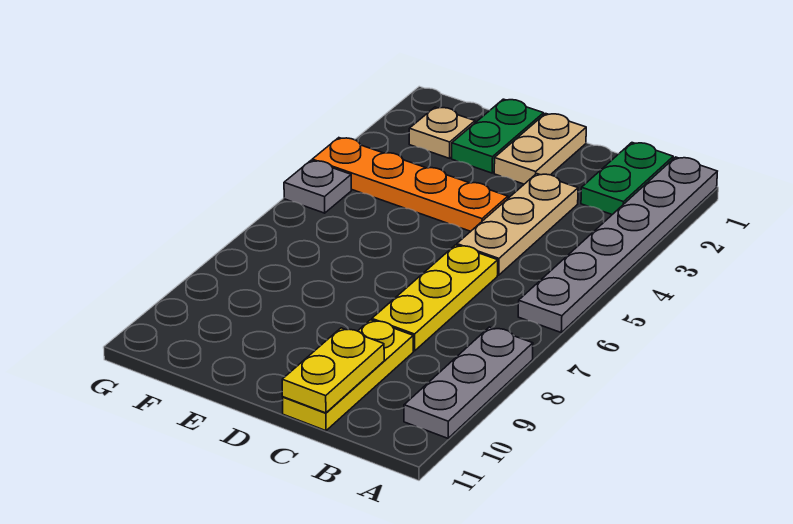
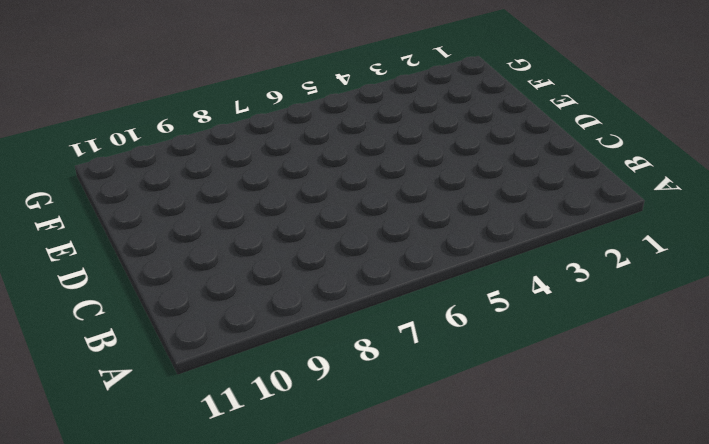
none -> grey 1x6 plate [518,157,717,332]
none -> grey 1x3 plate [404,327,533,438]
none -> green 1x2 plate [581,143,673,214]

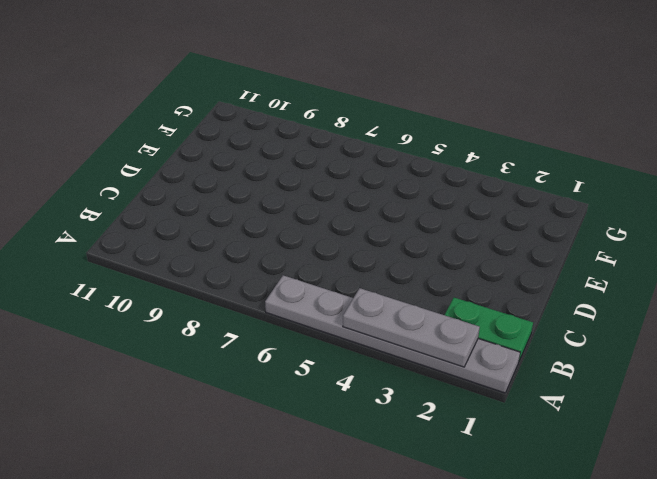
grey 1x3 plate [343,288,480,367] -> grey 1x3 plate moved to [404,327,533,438]
none -> tan 1x3 plate [457,174,578,275]
none -> yellow 1x3 plate [372,245,498,351]
none -> yellow 1x3 plate [283,320,413,431]

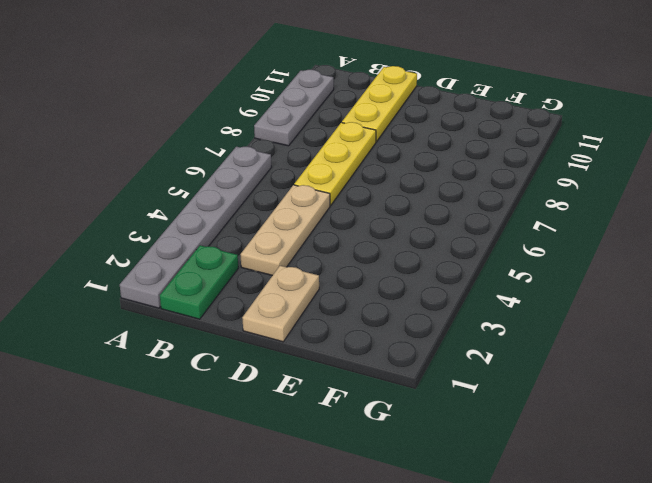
none -> orange 1x4 plate [312,138,508,231]
none -> green 1x2 plate [452,99,544,173]
none -> tan 1x1 plate [409,107,475,158]

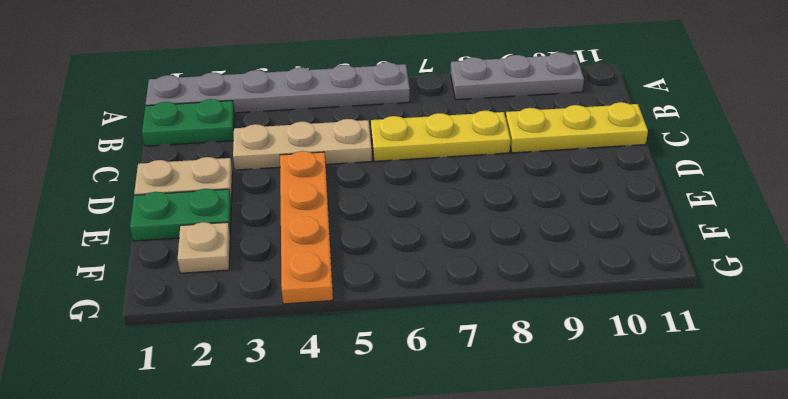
none -> grey 1x1 plate [284,160,351,213]
none -> yellow 1x2 plate [282,328,384,413]

